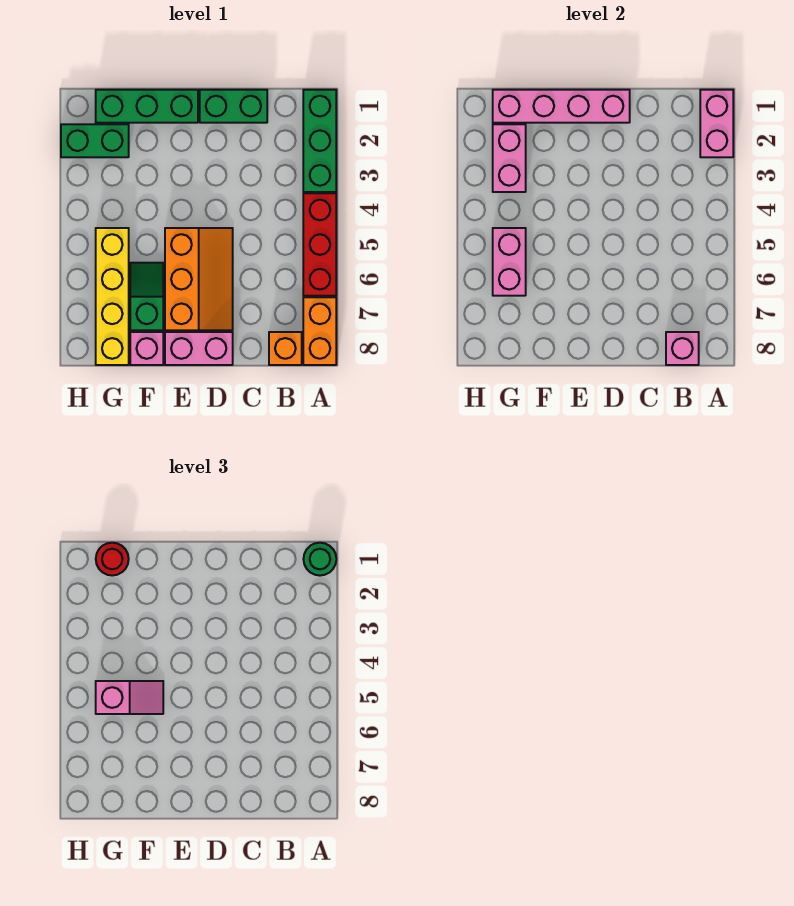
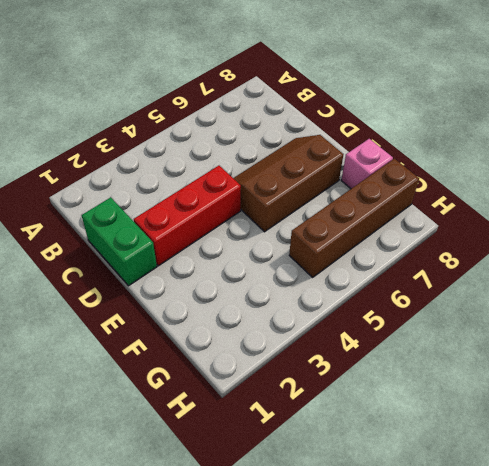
red 1x3 brick [134,166,241,266] -> red 1x3 brick moved to [303,193,336,296]
brown 2x3 slope [233,135,343,232] -> orange 2x3 slope [165,228,233,330]
brown 1x4 brick [289,159,419,277] -> yellow 1x4 brick [96,228,129,365]
none -> green 1x3 brick [303,90,336,192]
none -> orange 1x2 brick [303,297,336,365]
none -> orange 1x1 brick [269,332,302,365]

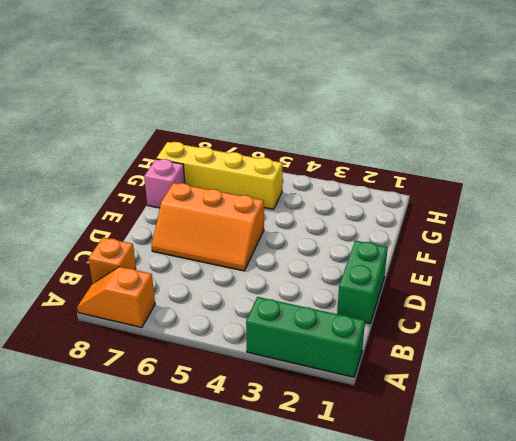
orange 1x2 slope [77,267,155,327] -> orange 1x2 brick [303,297,336,365]
none -> red 1x3 brick [303,193,336,296]
none -> pink 1x2 brick [165,332,233,365]
none -> green 1x3 brick [96,90,198,123]

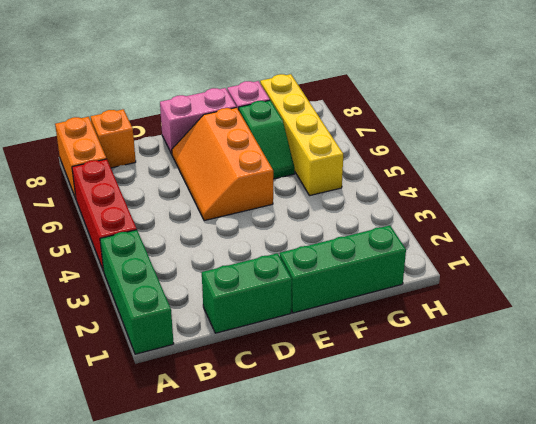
none -> green 1x2 brick [61,124,129,157]
none -> pink 1x2 brick [700,90,733,157]
none -> pink 1x1 brick [666,332,699,365]

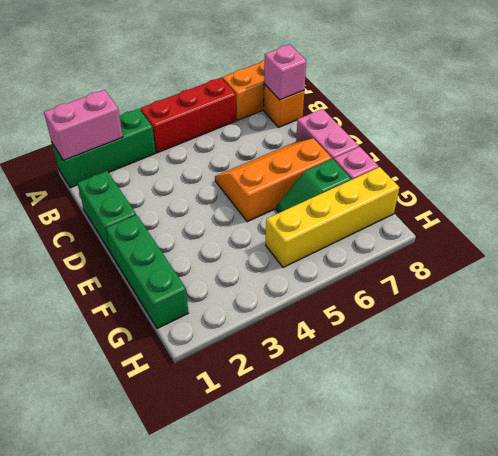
none -> green 1x2 brick [61,124,129,157]
none -> pink 1x4 brick [493,90,630,123]
none -> pink 1x2 brick [493,124,526,192]

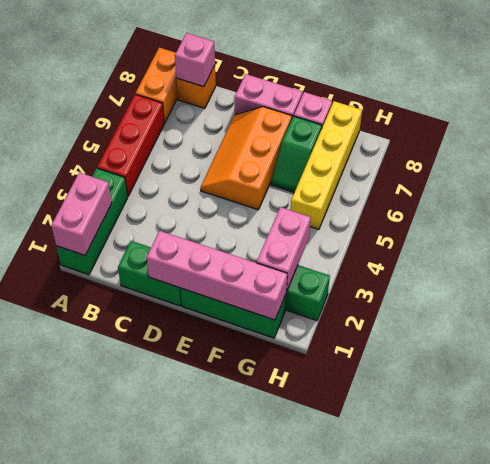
none -> pink 1x2 brick [493,228,526,296]
none -> green 1x1 round brick [304,543,336,576]
none -> pink 1x2 slope [96,681,163,714]

